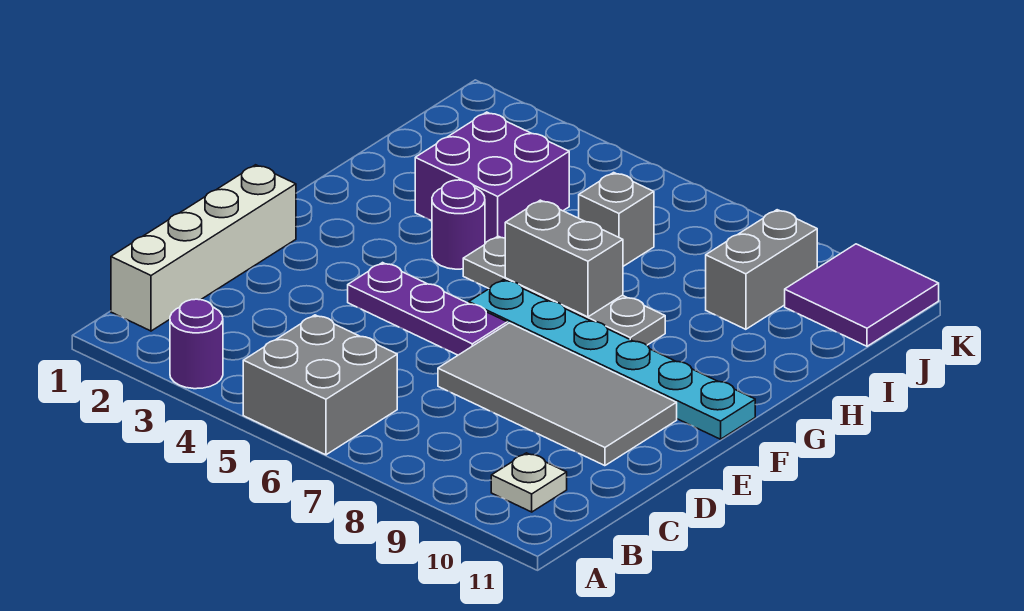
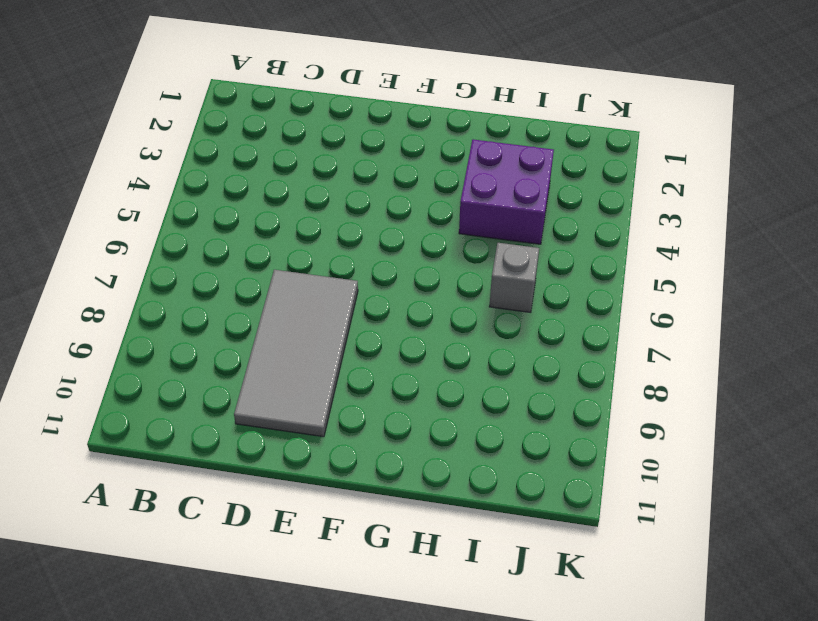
none -> purple 1x1 round brick [170,299,223,389]
none -> grey 2x2 brick [243,315,397,455]
none -> white 1x4 brick [111,165,296,331]

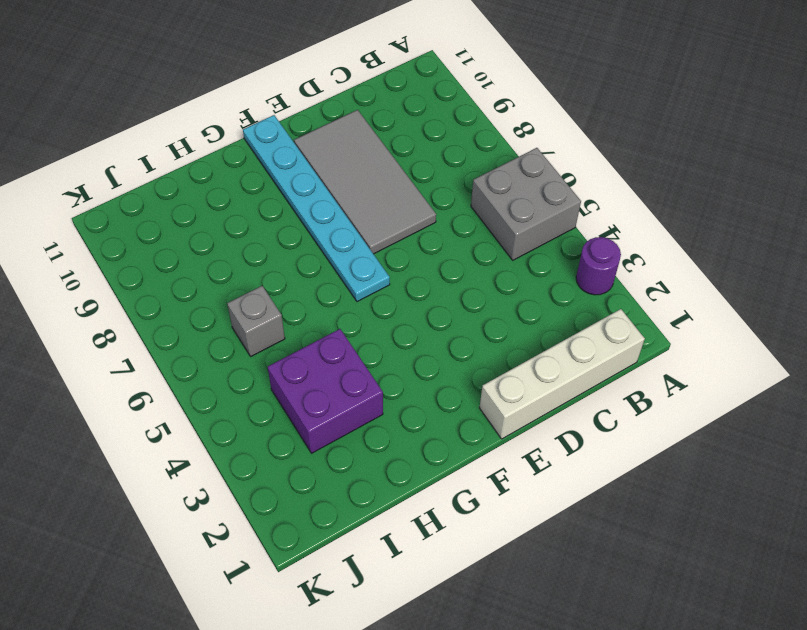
none -> white 1x1 plate [491,453,567,512]
none -> purple 1x3 plate [348,263,507,355]
none -> purple 1x1 round brick [432,180,485,269]

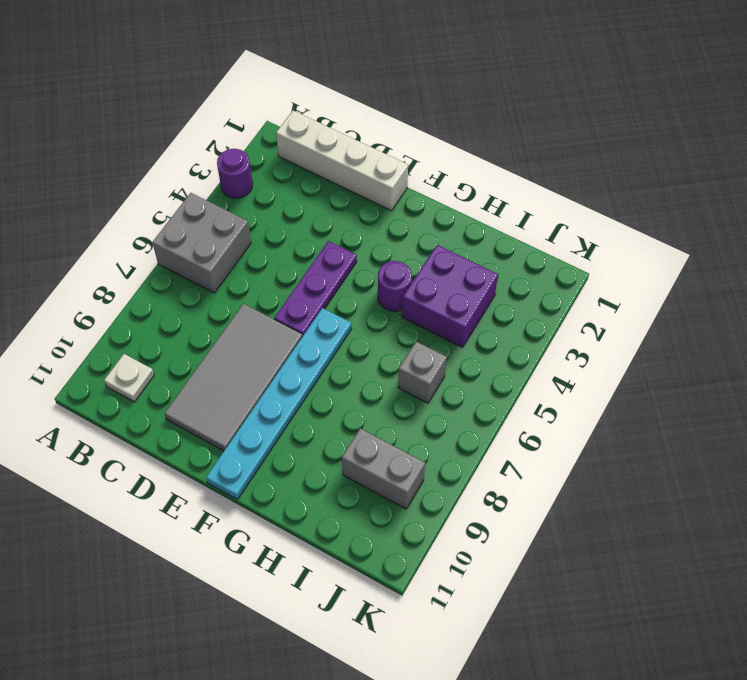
none -> grey 1x4 plate [463,236,665,345]
none -> purple 2x2 tile [785,244,939,346]
none -> grey 1x2 brick [505,200,623,317]

